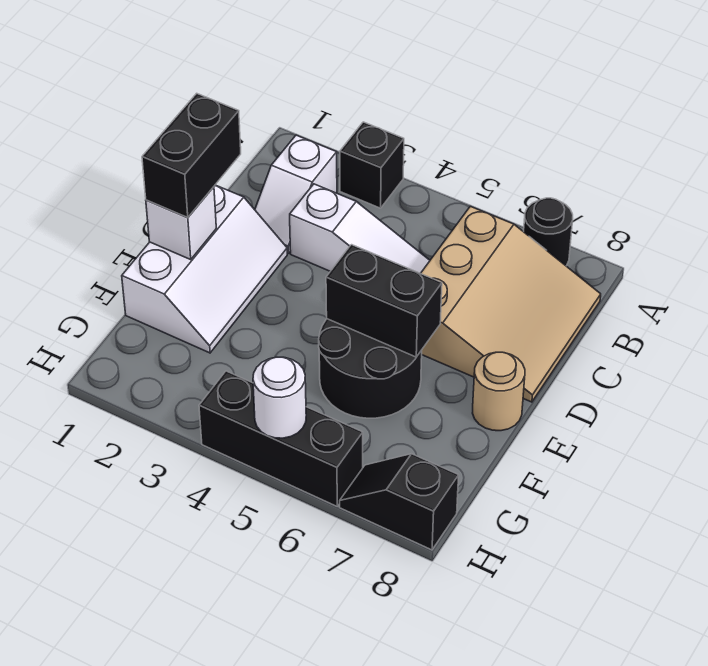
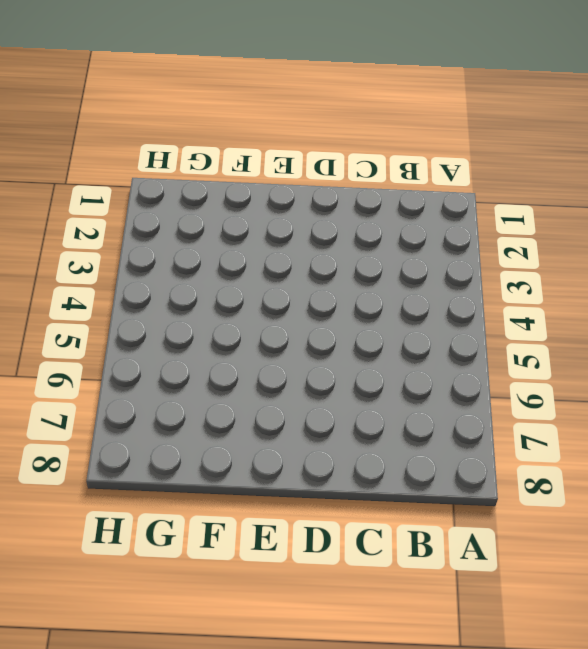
none -> black 1x1 brick [340,122,404,208]
none -> black 1x1 round brick [524,198,573,266]
none -> white 1x2 slope [255,135,337,254]

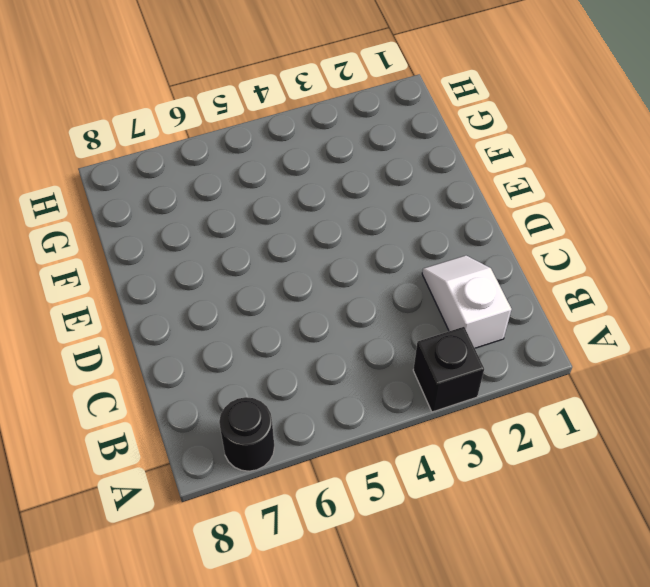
none -> tan 3x3 slope [421,206,601,402]
none -> white 1x3 slope [290,184,430,273]
none -> white 2x3 slope [122,185,287,353]

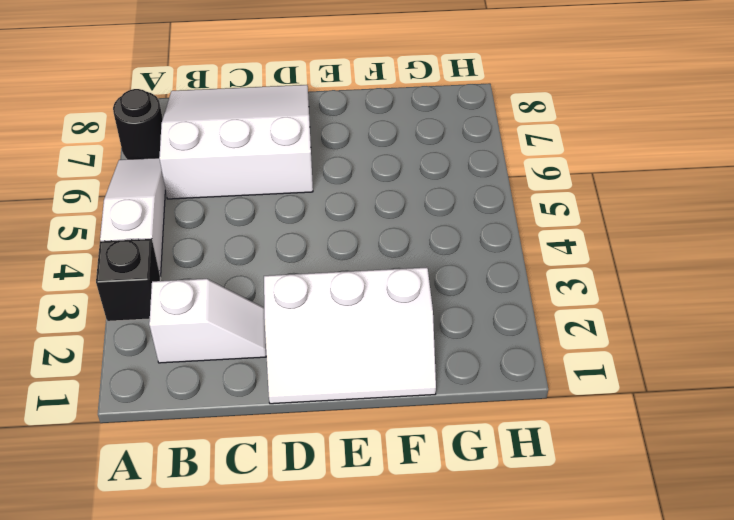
white 1x3 slope [100,158,165,276] -> white 1x3 slope moved to [290,184,430,273]
white 3x3 slope [159,85,313,199] -> tan 3x3 slope [421,206,601,402]
white 2x3 slope [264,268,436,404] -> white 2x3 slope turned to [122,185,287,353]
none -> black 2x2 round brick [319,319,422,418]
none -> tan 1x1 round brick [473,352,525,431]
none -> black 1x3 brick [199,371,363,506]

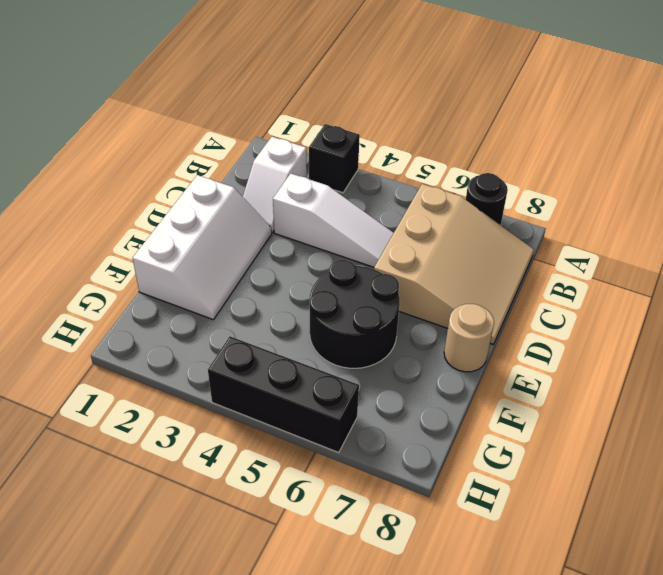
none -> black 1x2 slope [340,454,459,550]
none -> white 1x1 brick [146,187,216,259]
none -> black 1x2 brick [326,245,442,357]

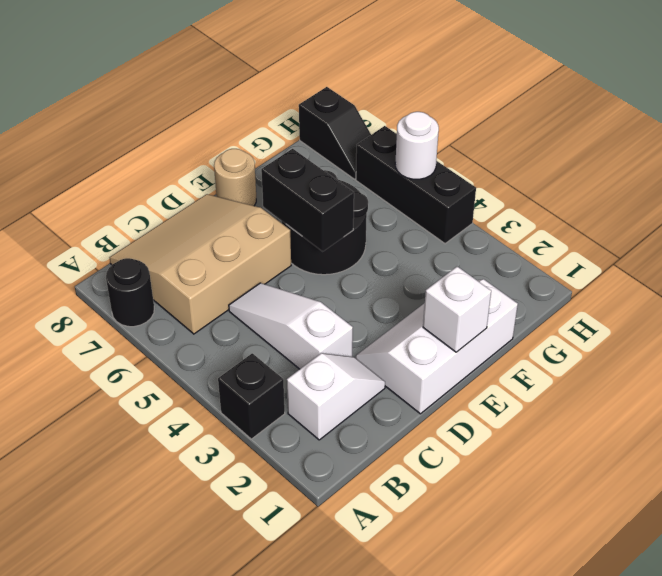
none -> black 1x2 brick [142,93,241,218]

